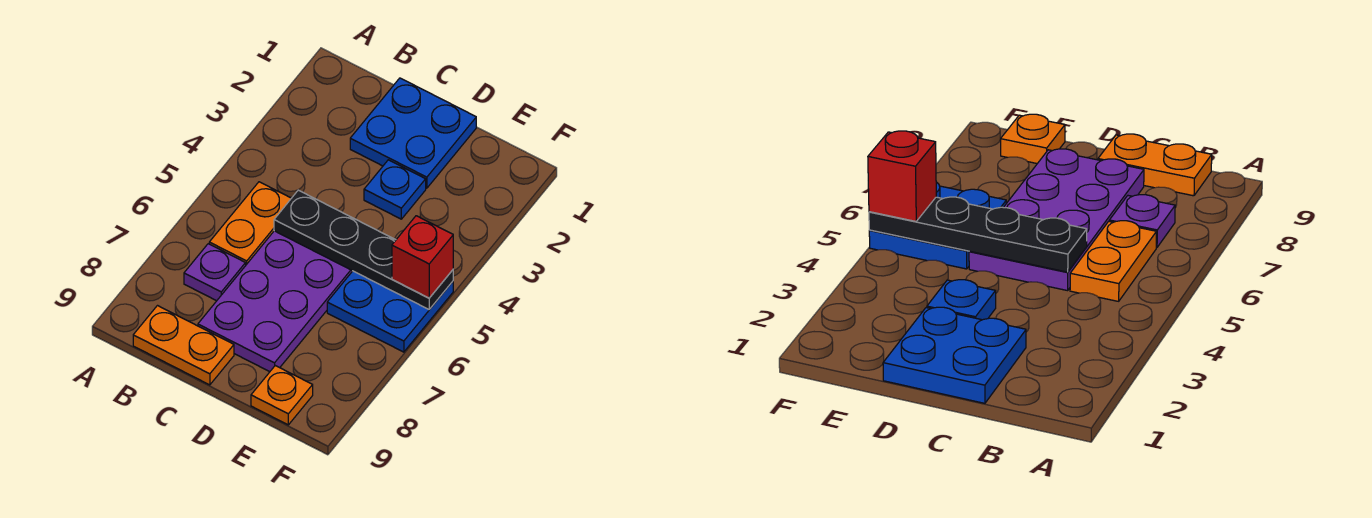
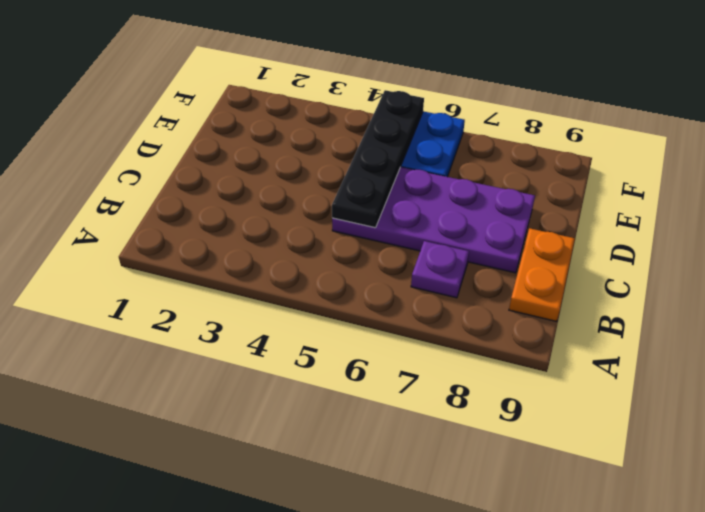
none -> orange 1x2 plate [209,182,291,265]
none -> blue 2x2 plate [350,78,476,188]

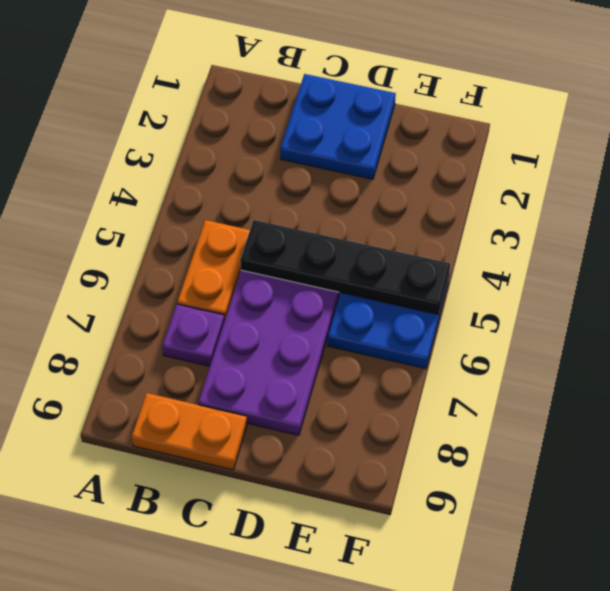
none -> blue 1x1 plate [364,160,426,219]
none -> orange 1x1 plate [251,366,313,425]

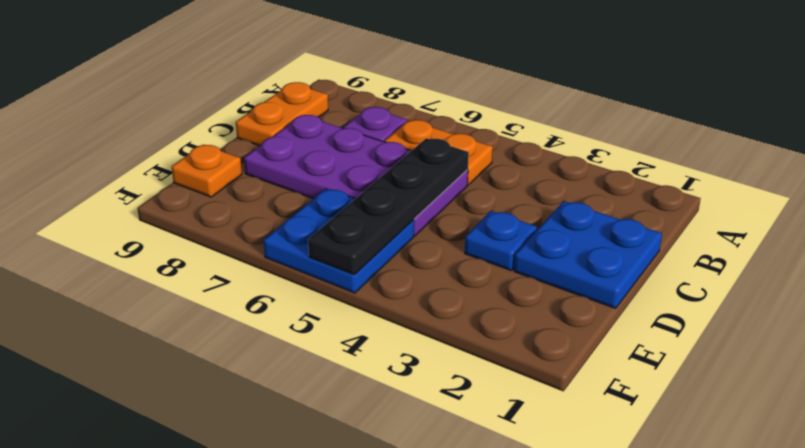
none -> red 1x1 brick [392,216,453,298]

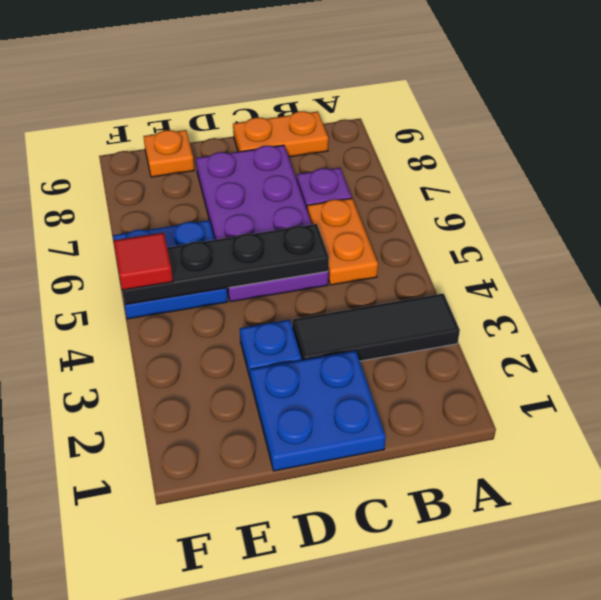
black 1x3 tile [292,293,460,361] -> none
red 1x1 tile [114,233,173,290] -> red 1x1 brick [392,216,453,298]

